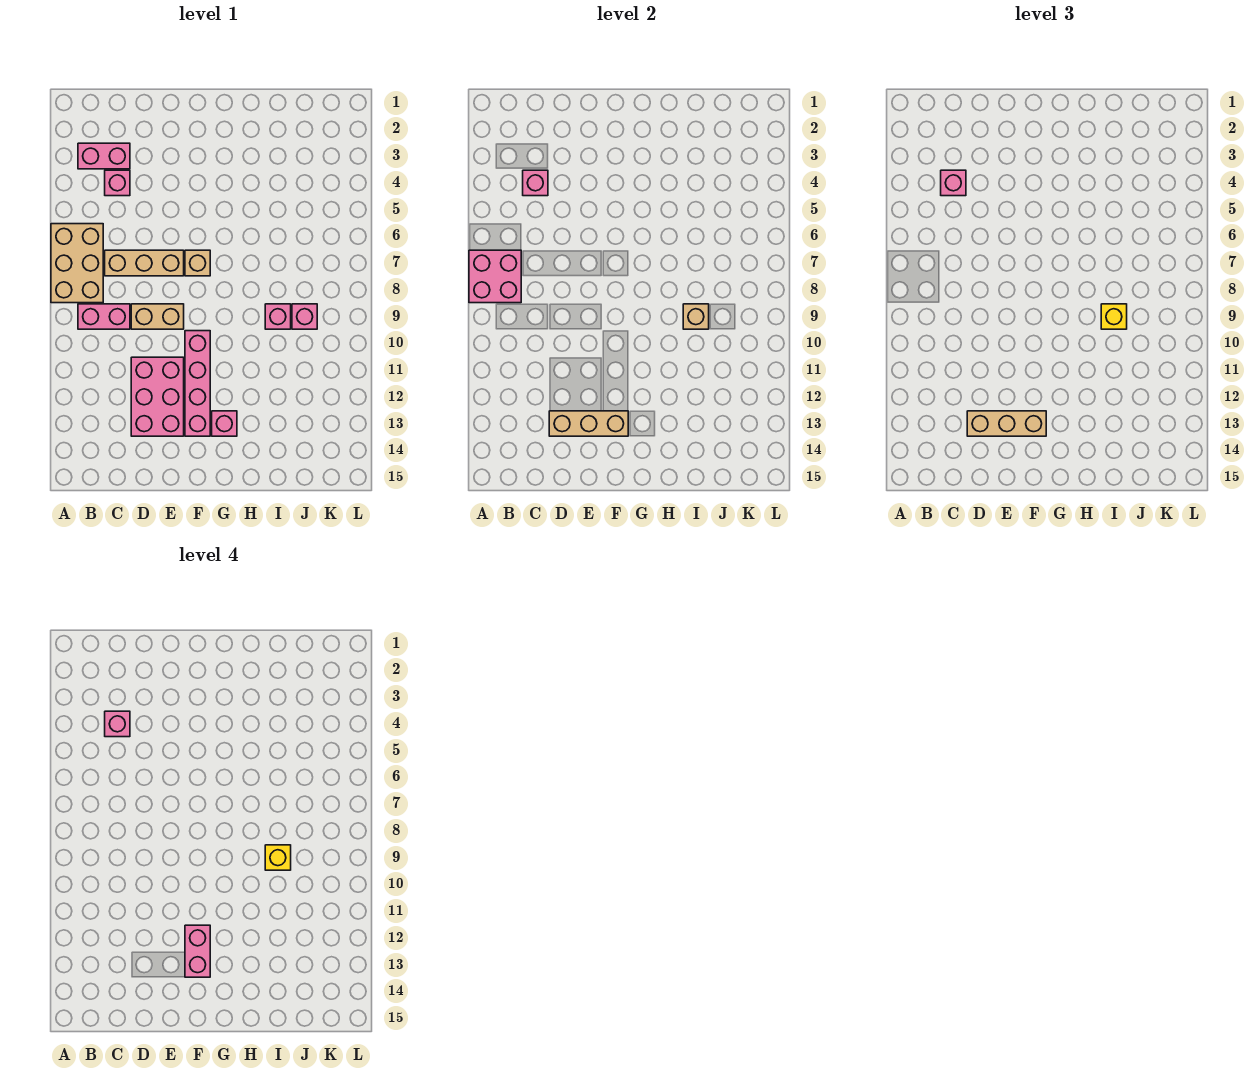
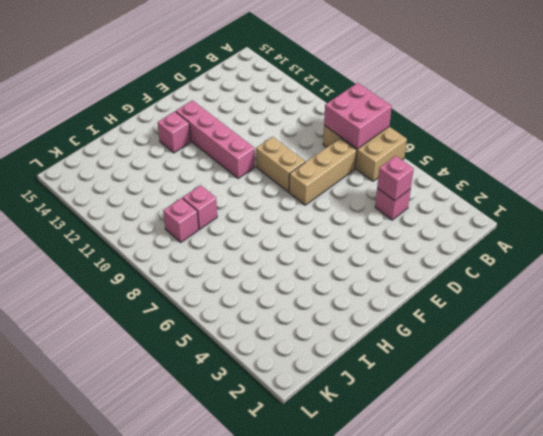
tan 1x2 brick [256,137,305,192] -> tan 1x2 brick turned to [131,304,184,329]
none -> pink 1x2 brick [78,143,130,169]
none -> pink 1x2 brick [78,304,130,329]
none -> pink 2x3 brick [131,357,184,436]

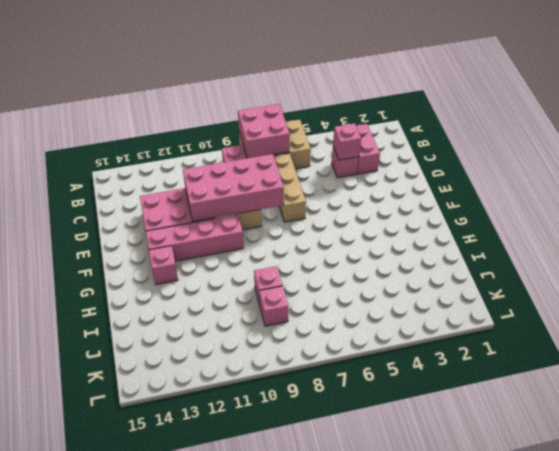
pink 2x4 brick [183,154,284,222] -> none
none -> tan 1x1 brick [185,250,210,276]
none -> tan 1x3 brick [549,411,628,436]
none -> tan 1x1 brick [683,304,709,329]

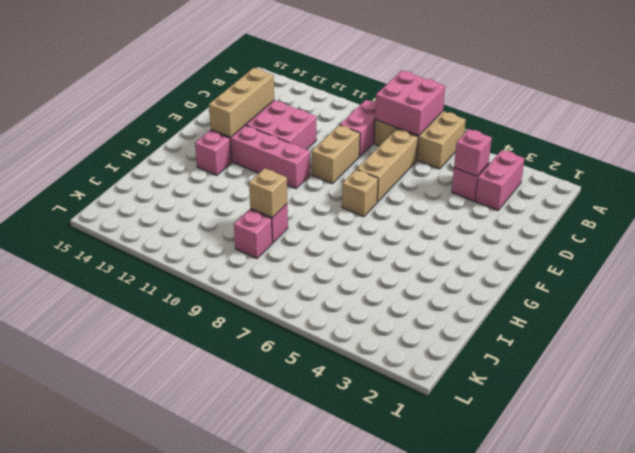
none -> pink 1x1 brick [941,170,966,196]
none -> tan 1x3 brick [967,411,1046,436]
none -> yellow 1x1 brick [1101,304,1127,329]

